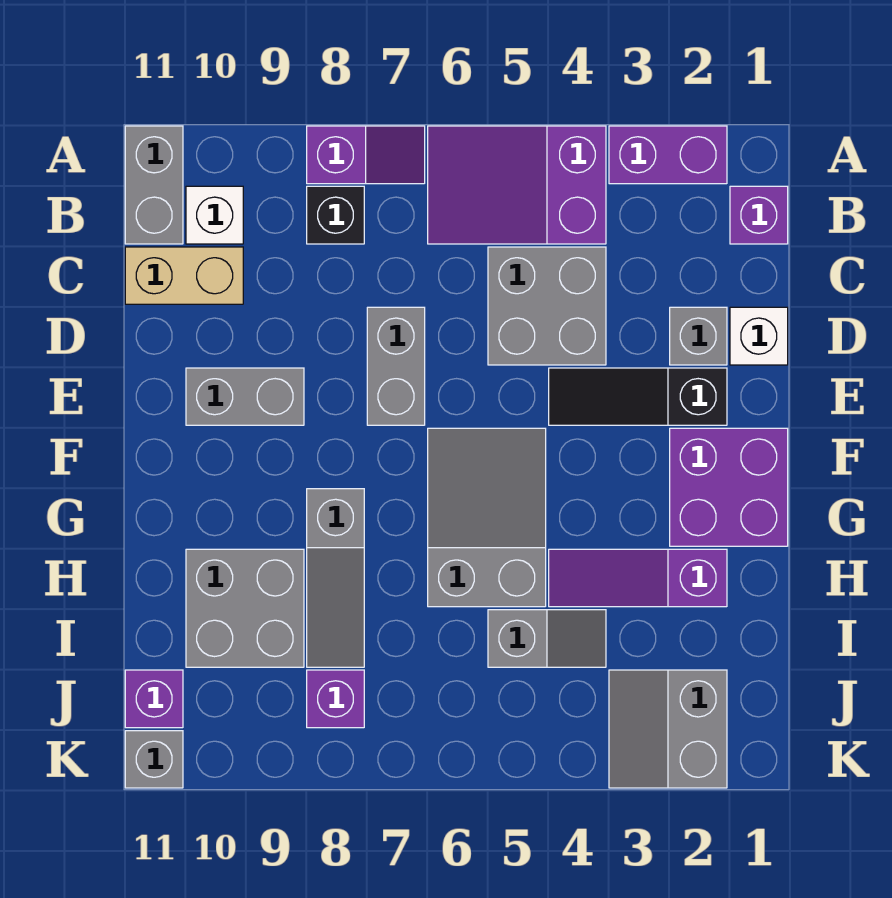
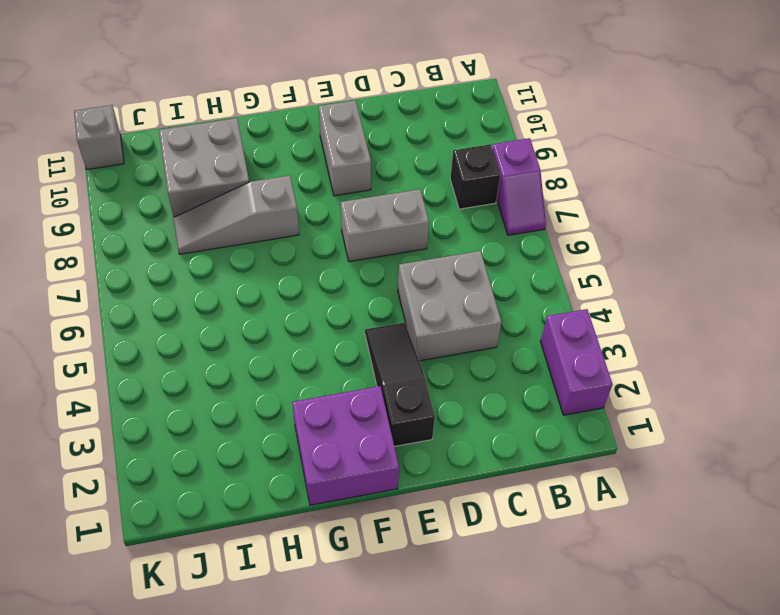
none -> purple 2x3 slope [428,126,606,244]
none -> grey 1x2 brick [125,126,183,244]
none -> purple 1x1 brick [730,186,788,244]

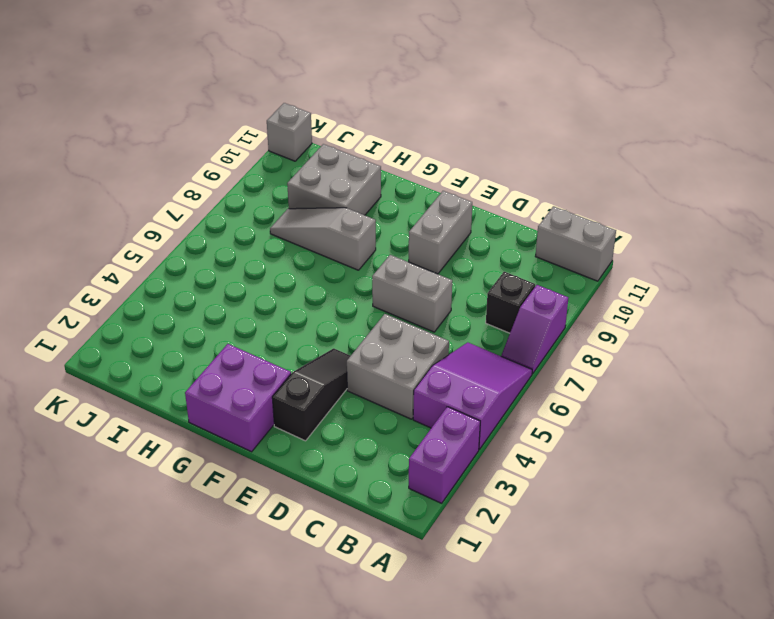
none -> purple 1x1 brick [730,186,788,244]
none -> white 1x1 brick [186,186,243,244]
none -> tan 1x2 brick [125,247,243,304]

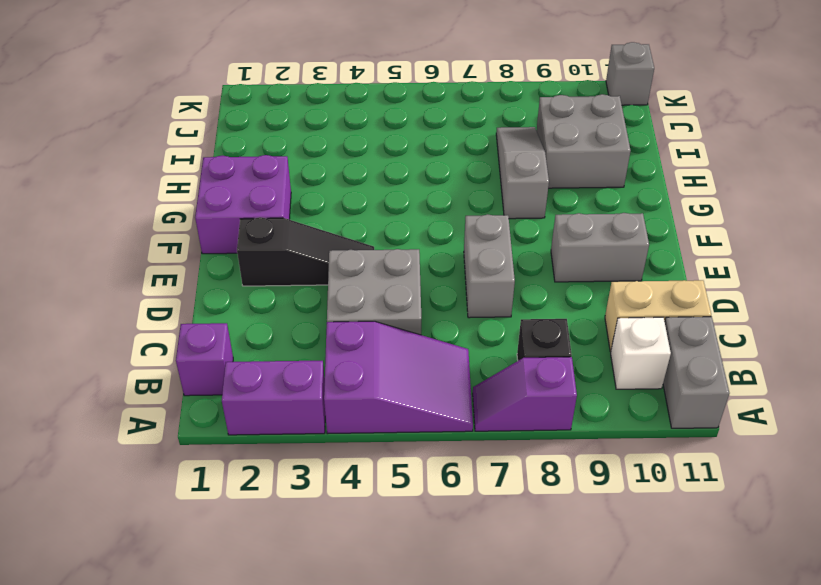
none -> white 1x1 brick [730,307,788,365]
none -> grey 1x1 brick [670,307,727,365]
none -> grey 2x3 slope [428,428,546,607]

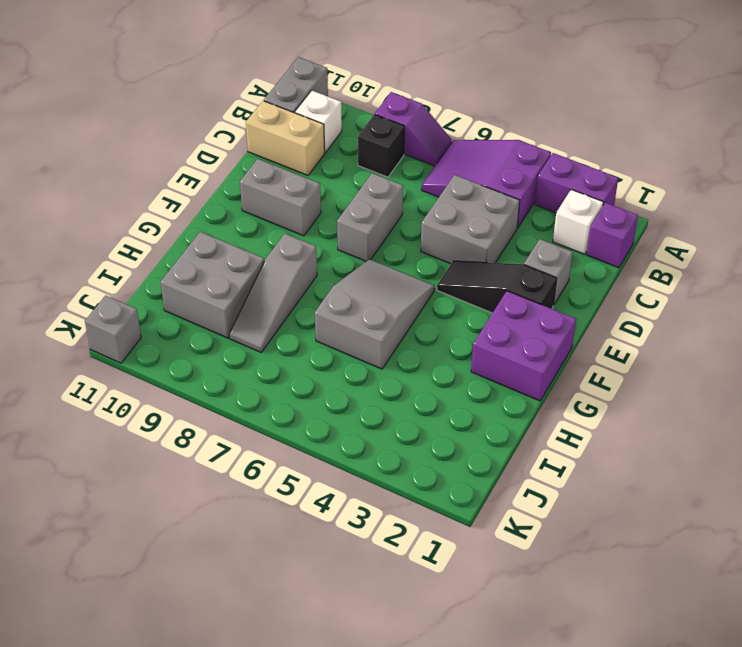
white 1x1 brick [553,190,603,254] -> white 1x1 brick moved to [730,307,788,365]
none -> purple 1x3 slope [549,549,727,607]
none -> grey 1x2 slope [488,610,606,667]
none -> grey 2x2 slope [609,670,727,788]

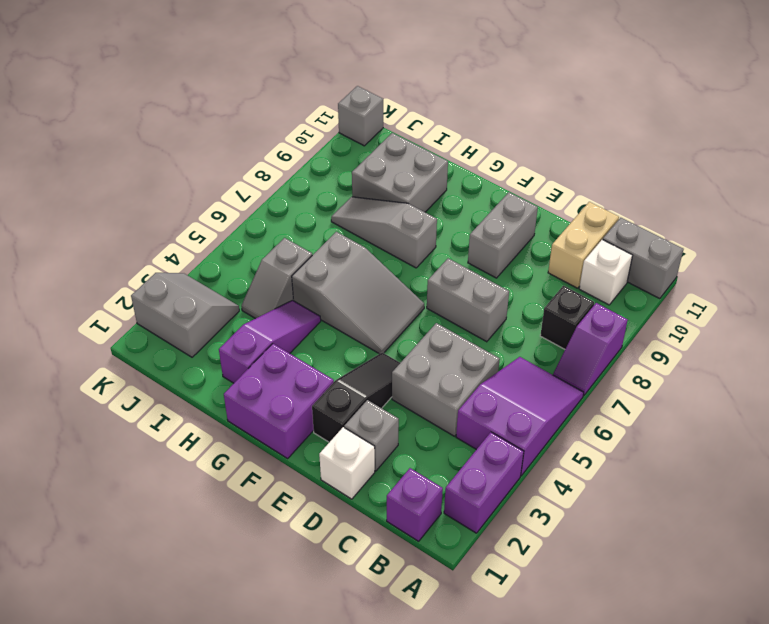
none -> purple 1x1 brick [307,670,364,728]
none -> purple 1x1 brick [125,670,183,728]

